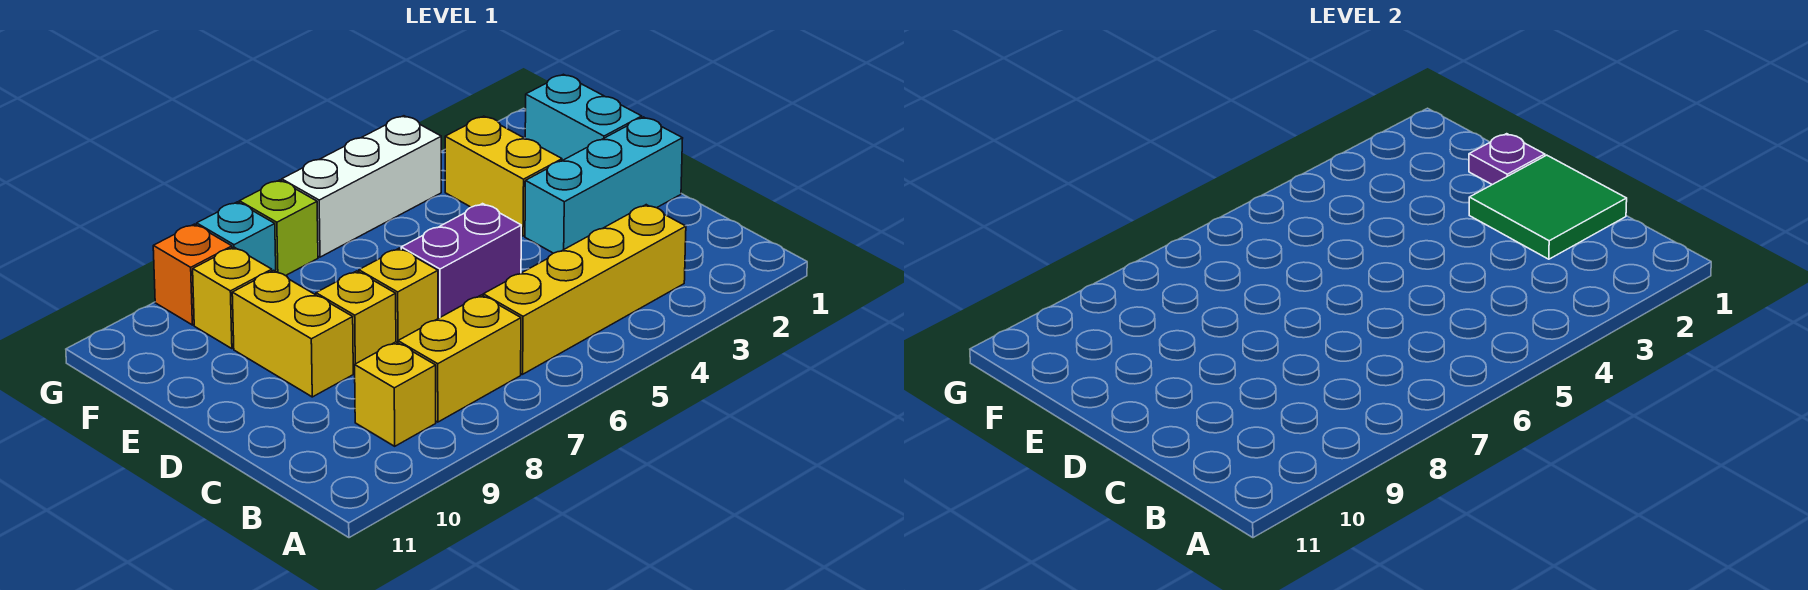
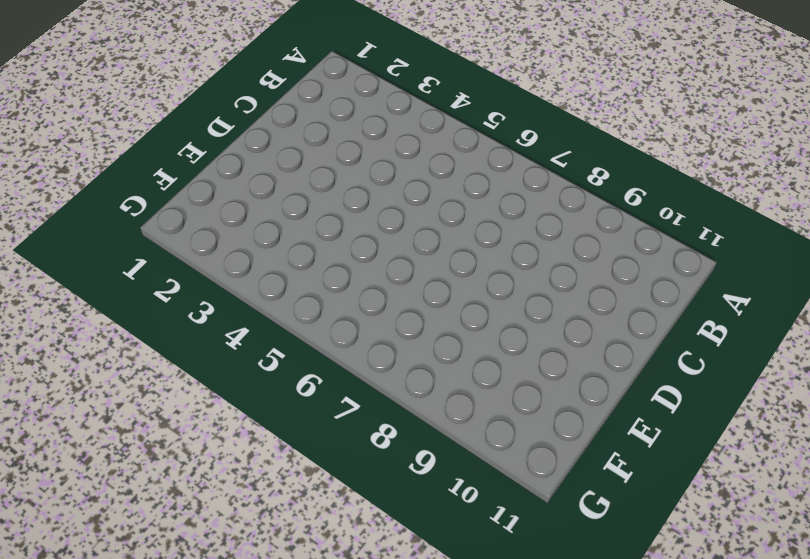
none -> yellow 1x4 brick [483,205,686,374]
none -> yellow 1x2 brick [398,295,521,422]
none -> yellow 1x1 brick [355,342,436,446]

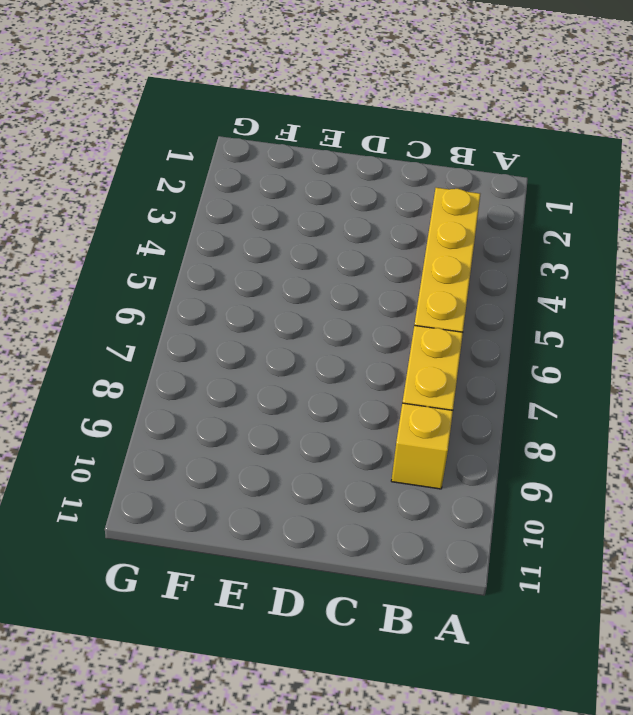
none -> cyan 1x3 brick [525,117,683,253]
none -> purple 1x2 brick [401,204,521,318]
none -> yellow 1x1 brick [359,248,438,343]

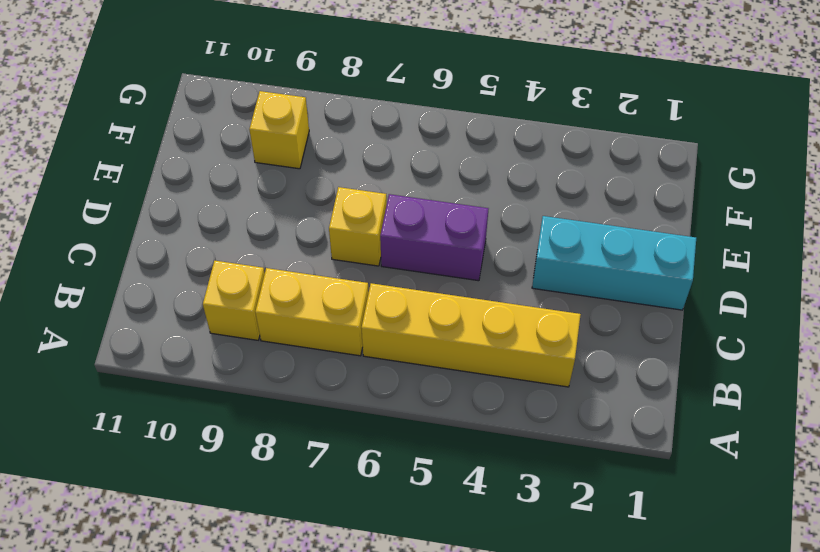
none -> yellow 1x1 brick [316,271,396,373]
none -> yellow 1x2 brick [232,270,353,397]
none -> cyan 1x2 brick [525,74,642,161]

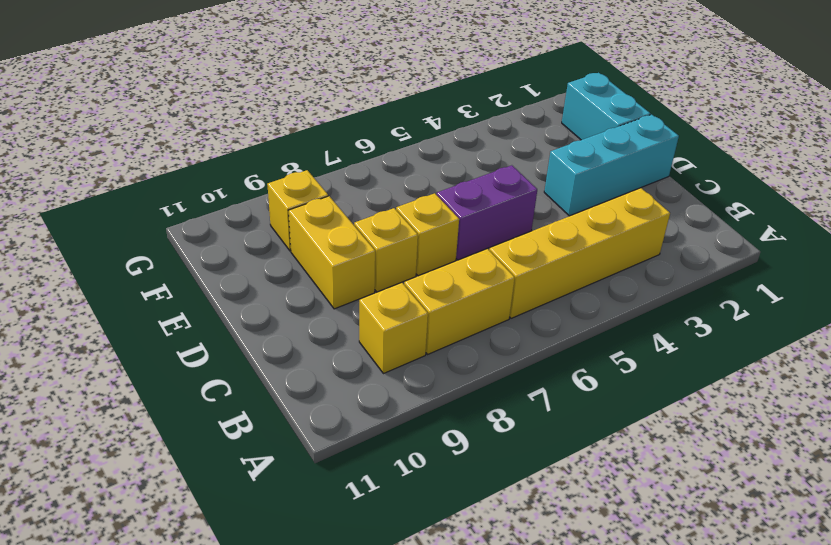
none -> yellow 1x2 brick [445,116,562,236]
none -> white 1x3 brick [282,116,441,257]
none -> lime 1x1 brick [239,180,318,276]

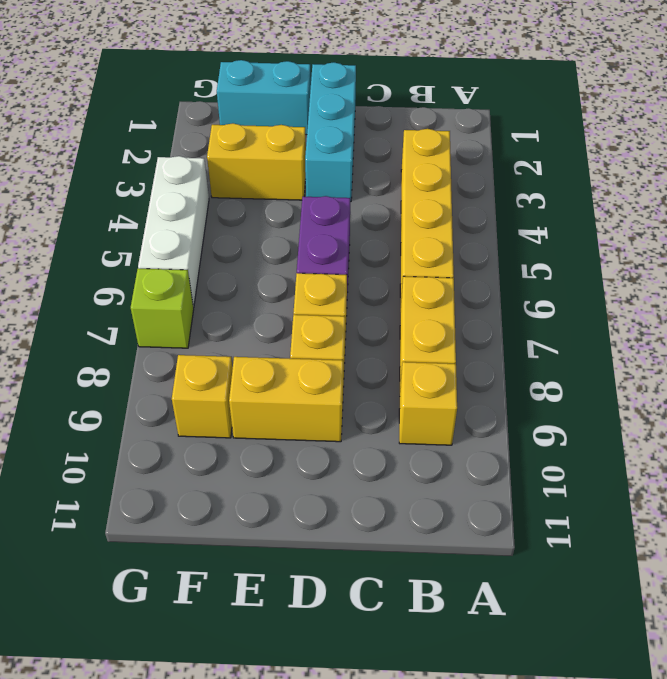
none -> cyan 1x1 brick [197,202,276,271]
none -> orange 1x1 brick [153,224,232,325]
none -> green 2x2 tile [1469,155,1627,259]

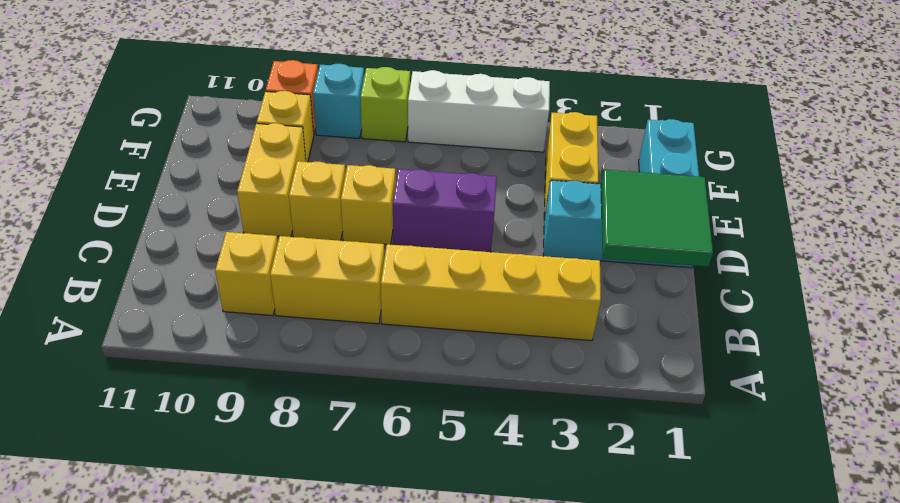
none -> purple 1x1 plate [1469,134,1545,185]

